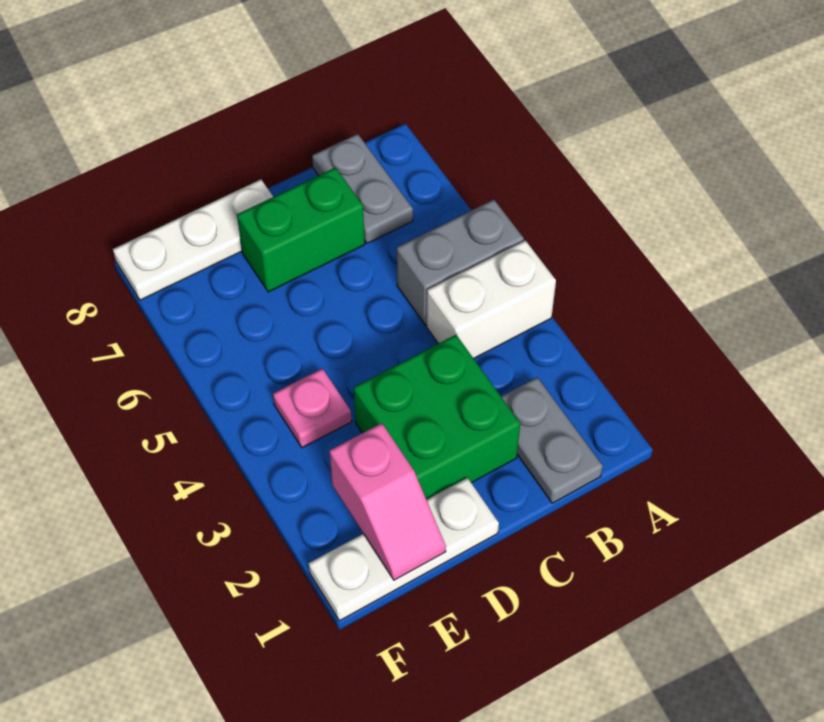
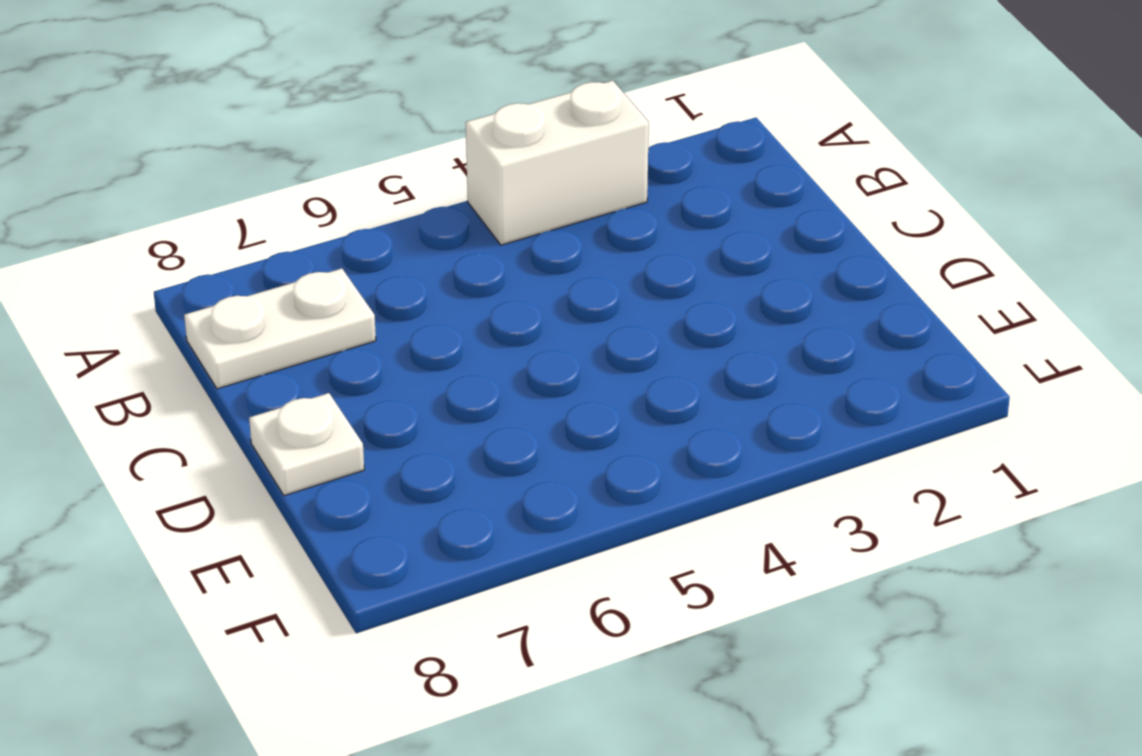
white 1x2 brick [466,81,649,245] -> white 1x2 brick turned to [427,240,556,358]
white 1x2 plate [184,269,376,389] -> grey 1x2 plate [312,134,413,243]
white 1x1 plate [249,393,364,496] -> white 1x3 plate [113,180,273,300]
none -> grey 1x2 brick [397,200,524,325]
none -> grey 1x2 plate [501,377,603,503]

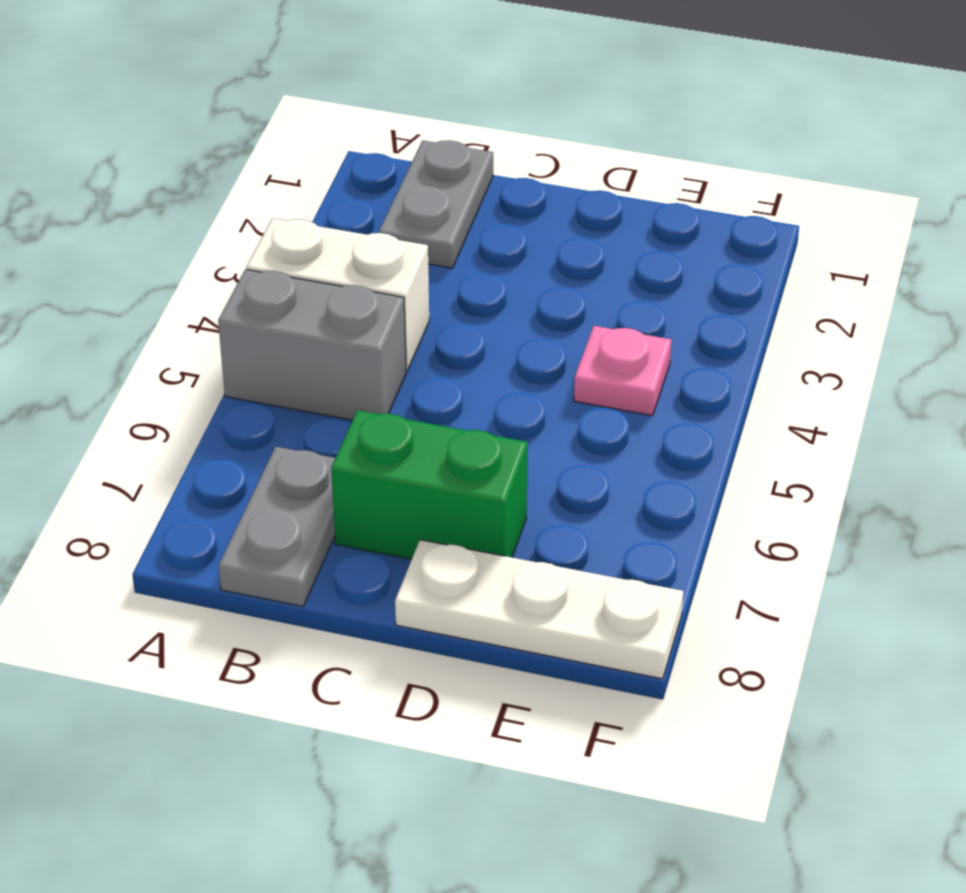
none -> green 2x2 brick [354,335,520,500]
none -> white 1x3 plate [309,478,499,621]

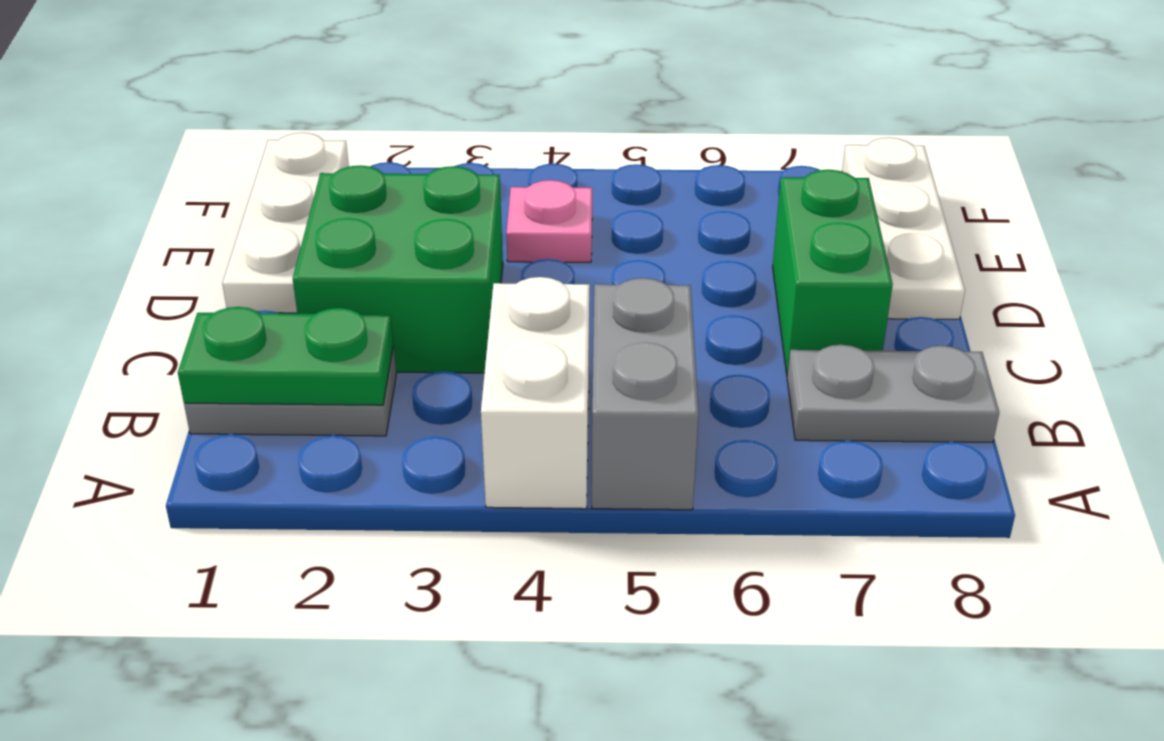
green 1x2 plate [178,307,393,405] -> none
none -> pink 1x2 slope [329,423,446,580]

